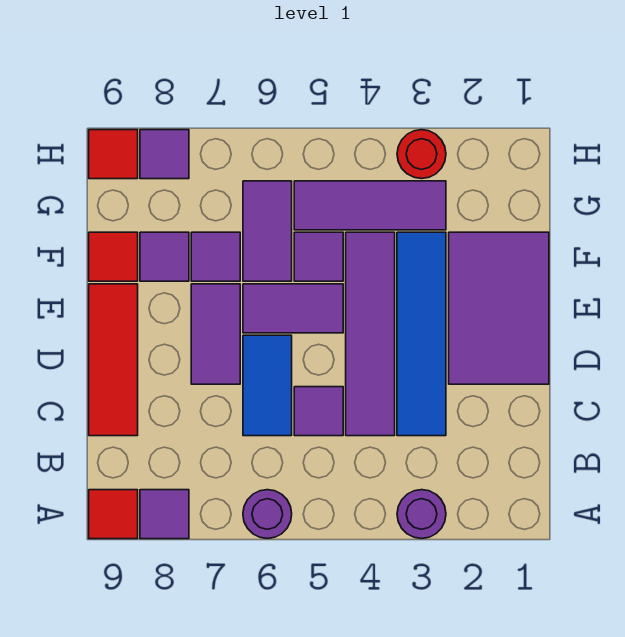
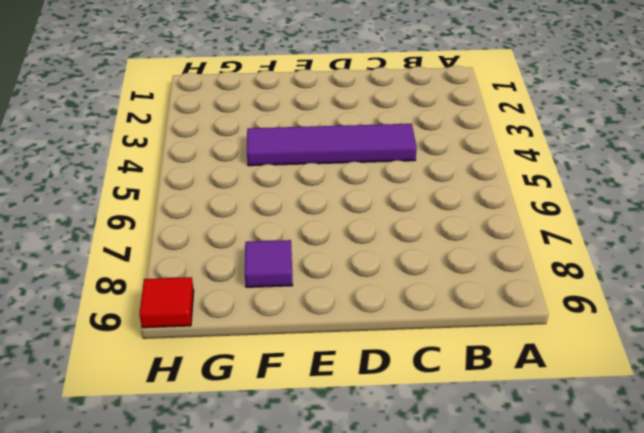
none -> purple 1x1 round brick [397,490,446,539]
none -> purple 1x1 round brick [243,490,292,539]
none -> purple 1x1 tile [140,490,189,539]

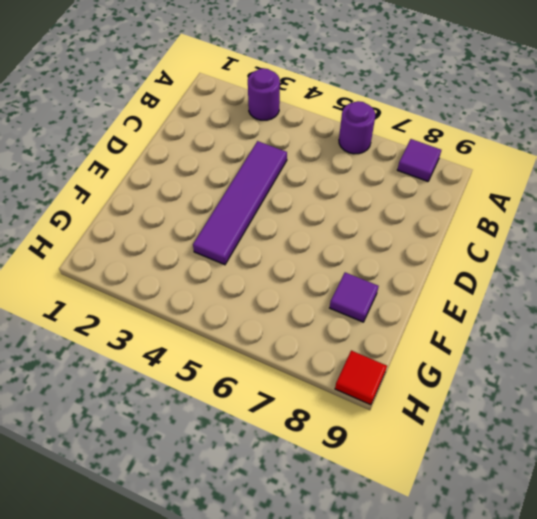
none -> red 1x1 tile [89,490,138,539]
none -> blue 1x4 tile [397,232,446,436]
none -> purple 1x1 tile [294,387,343,436]

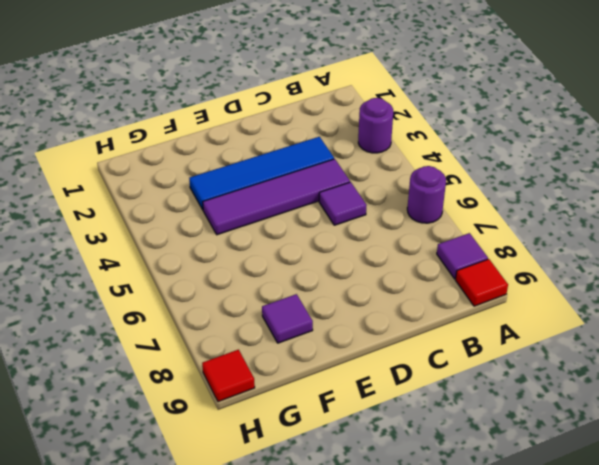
none -> blue 1x2 tile [243,335,292,436]
none -> red 1x3 tile [89,284,138,436]
none -> purple 2x3 tile [449,232,549,384]

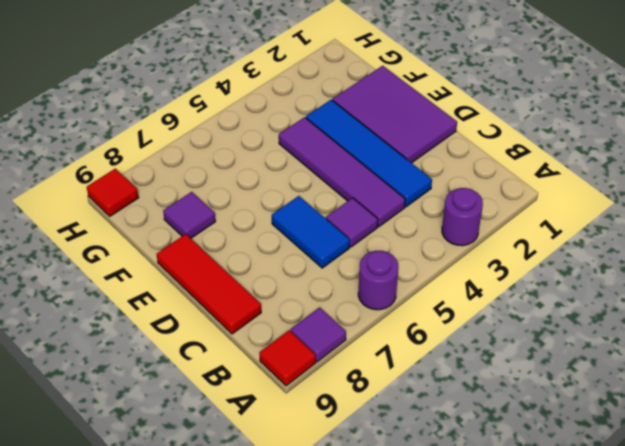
none -> purple 1x2 tile [191,284,240,384]
none -> purple 1x2 tile [243,284,343,333]
none -> purple 1x1 tile [294,232,343,281]

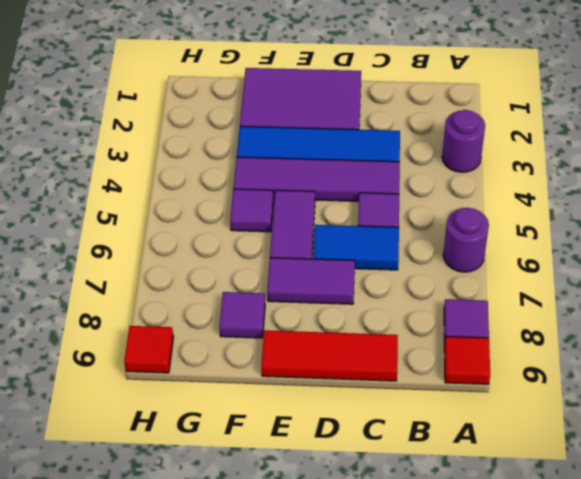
none -> purple 1x2 tile [243,181,292,281]
none -> purple 1x1 tile [191,232,240,281]
none -> red 1x1 tile [89,232,138,281]

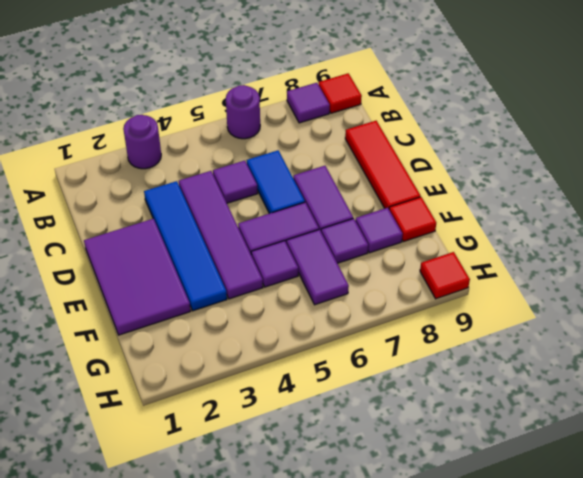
none -> purple 1x3 tile [294,181,446,230]
none -> red 1x1 round brick [397,130,446,179]
none -> purple 1x1 tile [140,130,189,179]

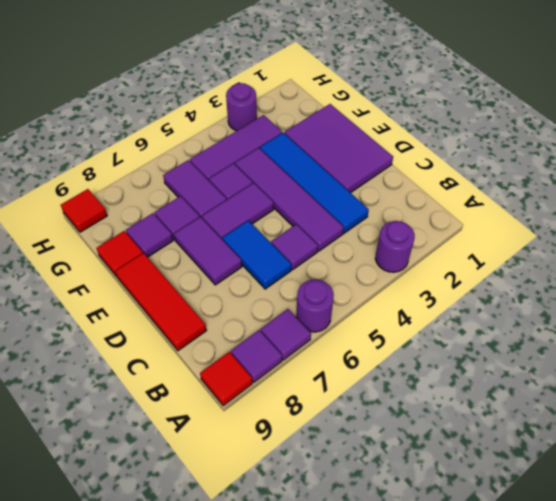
purple 1x1 tile [261,309,311,360] -> purple 1x1 tile moved to [140,130,189,179]
purple 1x1 round brick [226,83,257,131] -> red 1x1 round brick [397,130,446,179]

